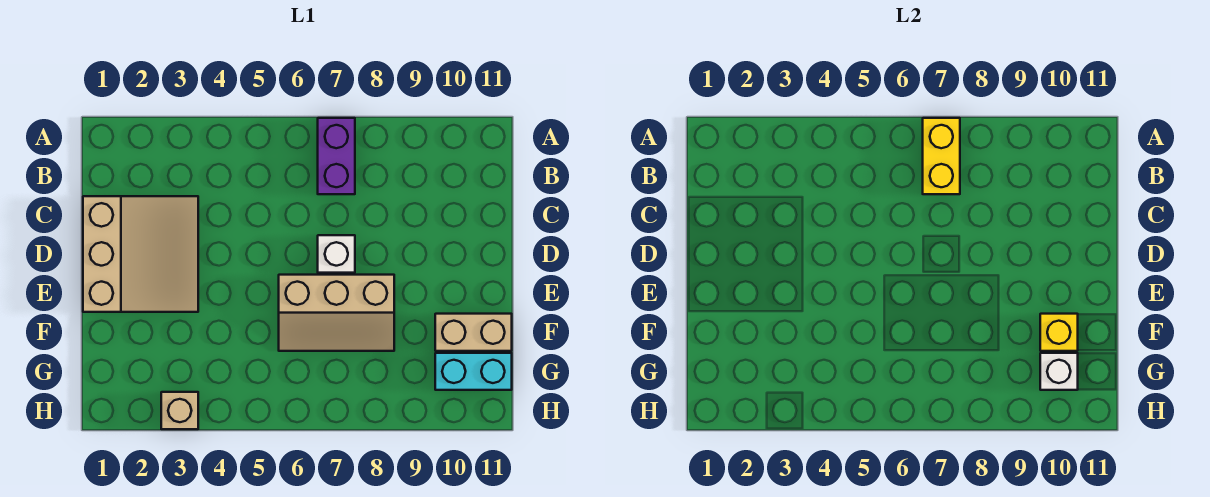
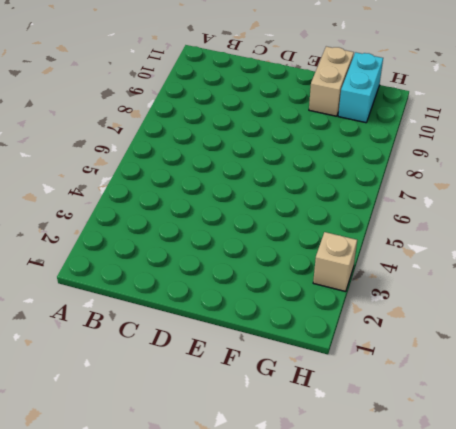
none -> purple 1x2 brick [318,118,355,194]
none -> tan 3x3 slope [83,196,198,312]

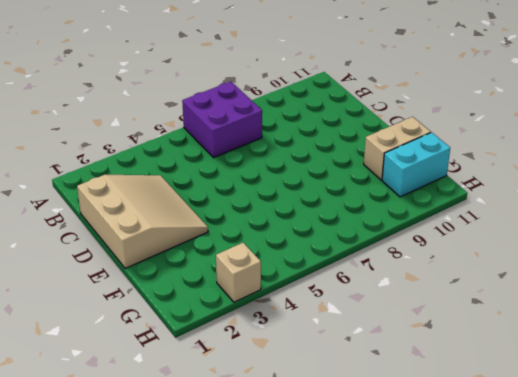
purple 2x2 brick [182,82,262,158] -> purple 1x2 brick [318,118,355,194]
none -> white 1x1 brick [318,235,355,273]
none -> tan 2x3 slope [279,275,394,351]

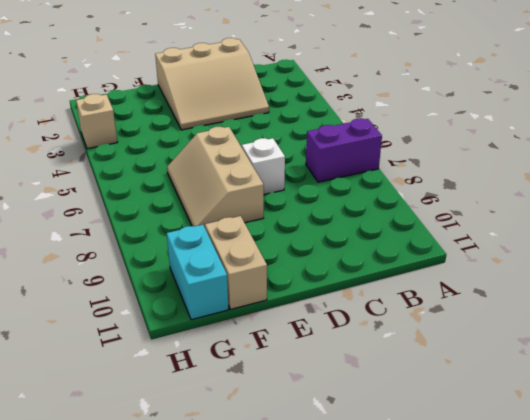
none -> yellow 1x2 brick [923,118,960,194]
none -> yellow 1x1 brick [1040,314,1078,351]

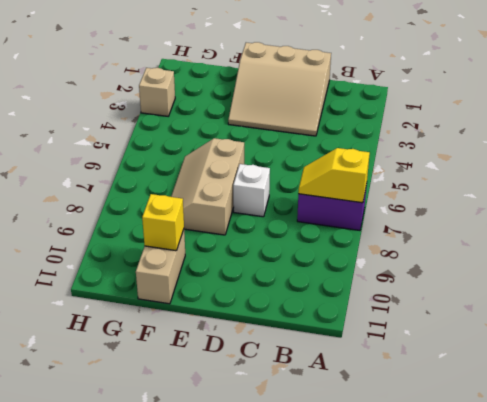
yellow 1x2 slope [298,148,370,203] -> yellow 1x2 brick [923,118,960,194]
none -> cyan 1x2 brick [435,353,512,390]
none -> white 1x1 brick [1040,353,1078,390]

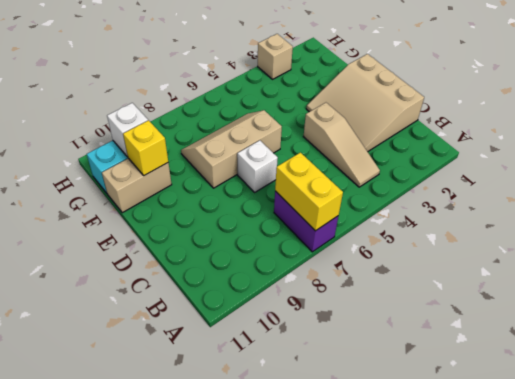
tan 1x3 slope [303,103,380,187] -> none

